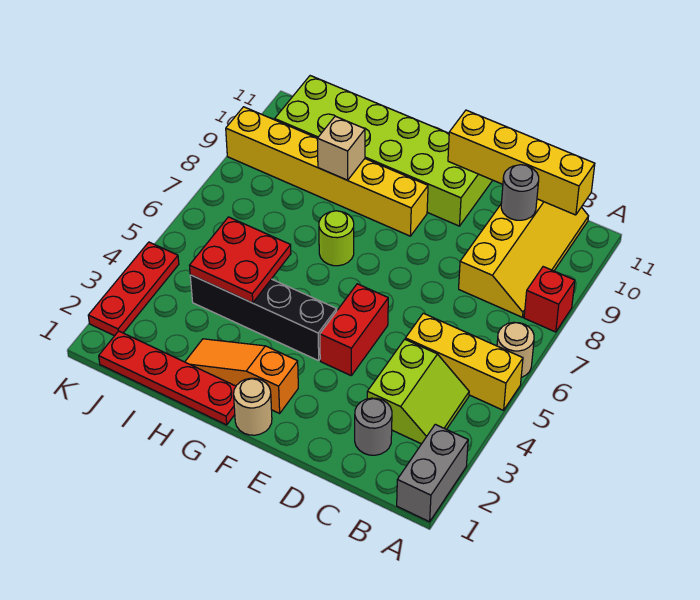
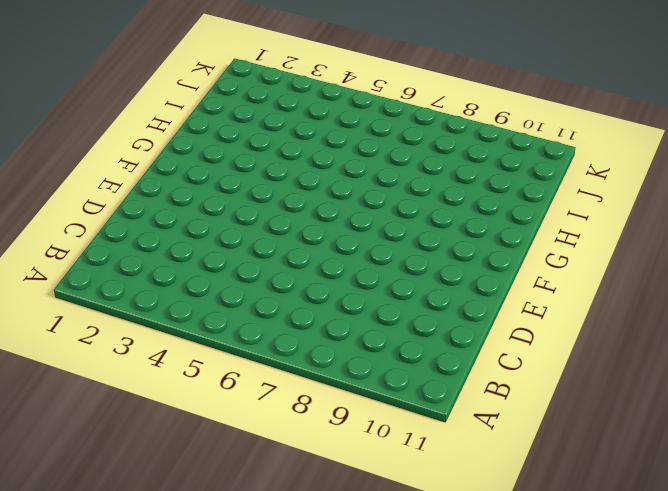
none -> grey 1x2 brick [397,424,468,522]
none -> yellow 1x3 brick [405,313,523,410]
none -> tan 1x1 round brick [497,322,534,377]

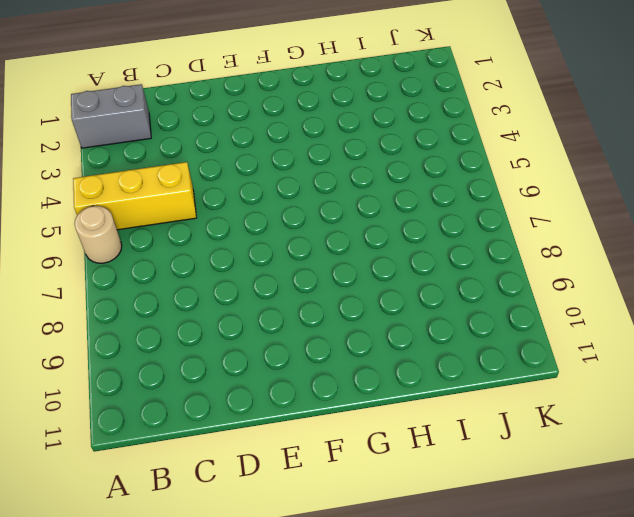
grey 1x2 brick [71,84,151,148] -> grey 1x2 brick turned to [397,424,468,522]
none -> red 1x1 brick [524,267,575,332]
none -> lime 2x2 slope [367,339,469,444]
none -> yellow 2x4 slope [459,199,588,317]

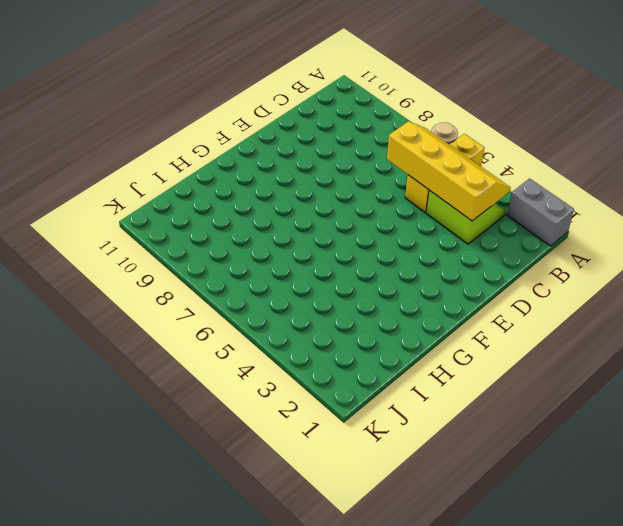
yellow 2x4 slope [387,121,511,221] -> yellow 2x4 slope moved to [459,199,588,317]
none -> red 1x1 brick [524,267,575,332]
none -> grey 1x1 round brick [355,398,392,455]
none -> red 1x2 brick [320,284,388,375]

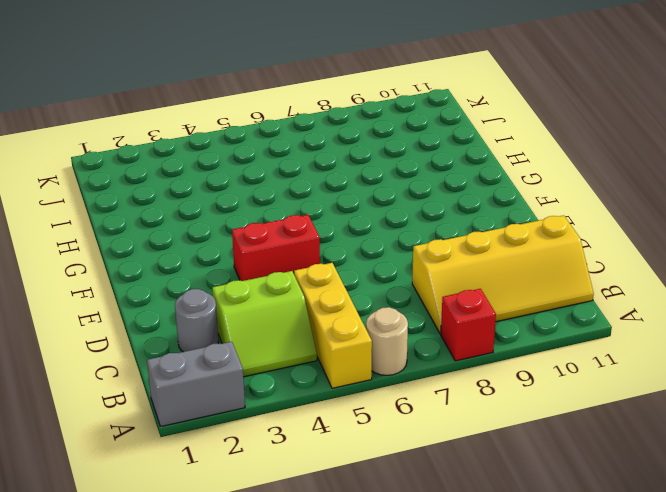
none -> lime 2x6 brick [275,76,492,226]
none -> tan 1x1 round brick [234,378,272,435]
none -> orange 1x3 slope [185,339,298,413]

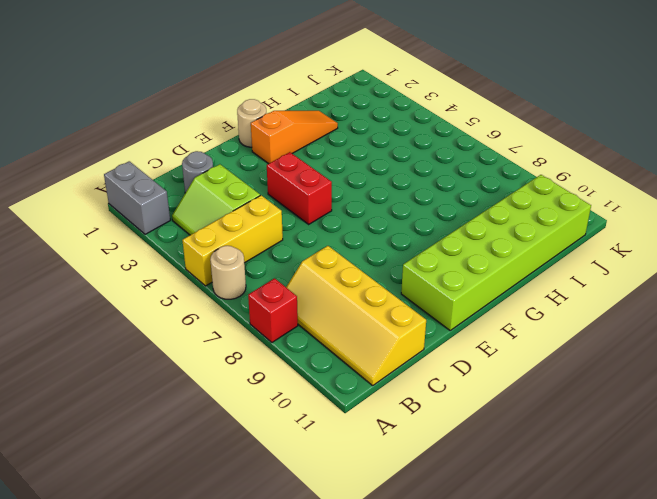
none -> black 1x4 brick [190,275,337,361]
none -> yellow 1x6 brick [226,107,428,236]
none -> red 1x4 plate [99,331,236,425]

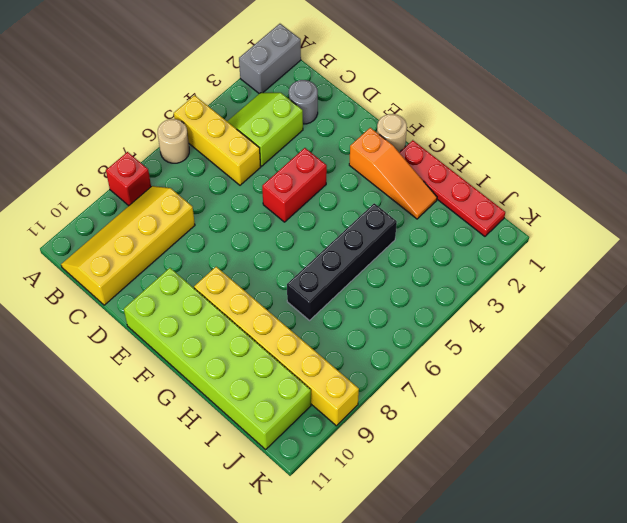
black 1x4 brick [287,203,397,320] -> black 1x4 brick turned to [190,275,337,361]
none -> lime 1x1 round brick [319,211,354,266]
none -> red 1x3 plate [88,242,179,336]
none -> yellow 1x4 brick [448,110,595,215]

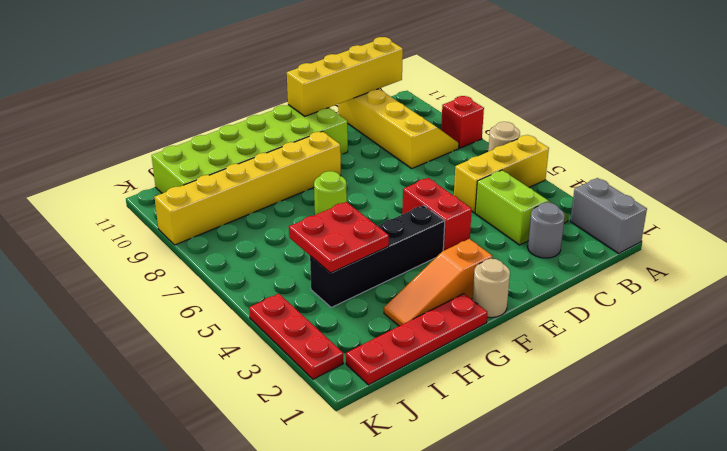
none -> grey 1x1 round brick [501,165,539,220]
none -> tan 1x1 brick [317,116,365,180]

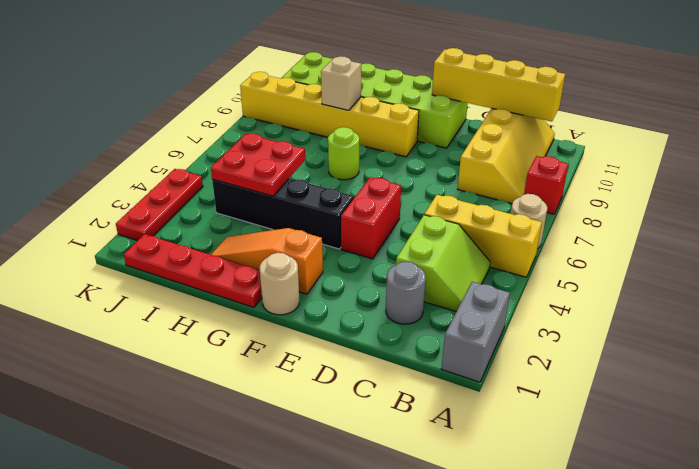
none -> grey 1x1 round brick [501,165,539,220]

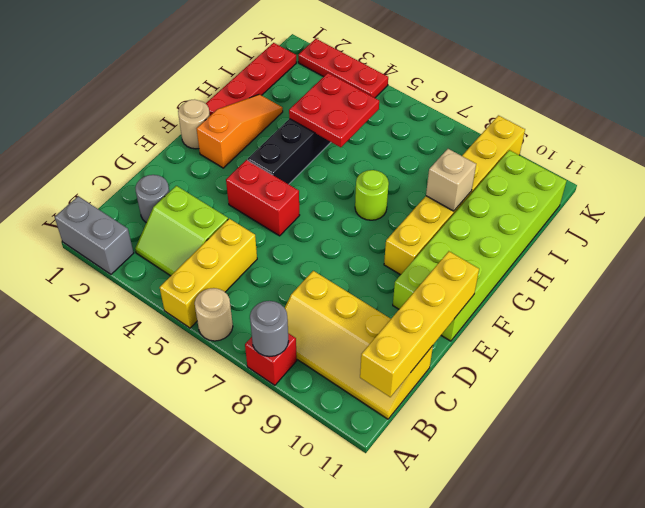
grey 1x1 round brick [250,301,288,357] -> grey 1x1 round brick moved to [501,165,539,220]

